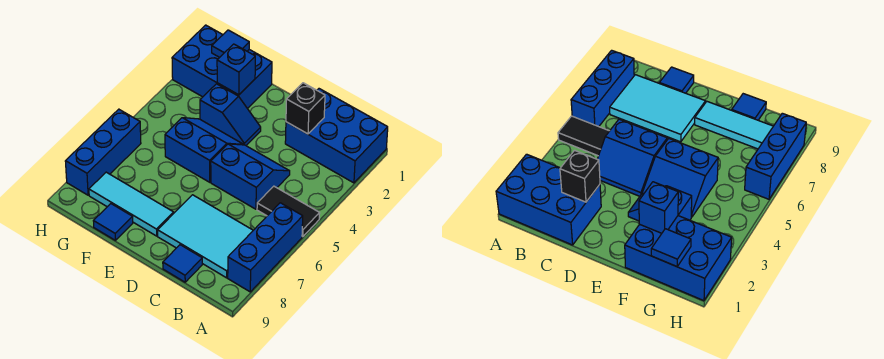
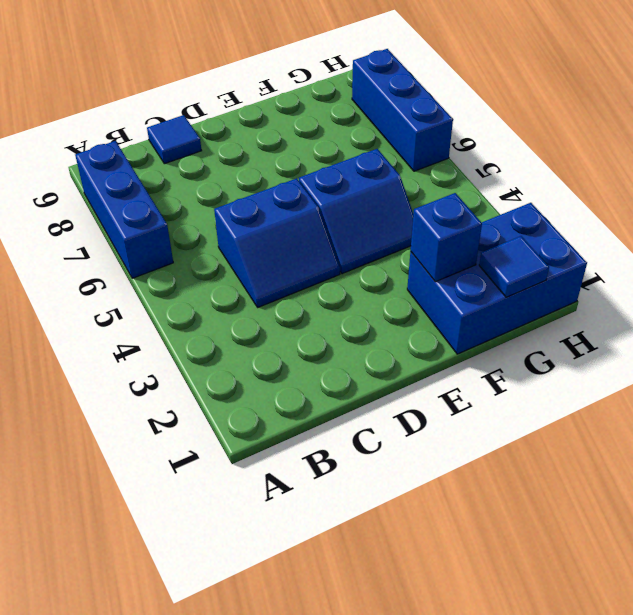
none -> blue 2x3 brick [285,89,388,183]
none -> black 1x2 tile [257,186,320,237]
none -> cyan 2x3 tile [158,195,253,278]

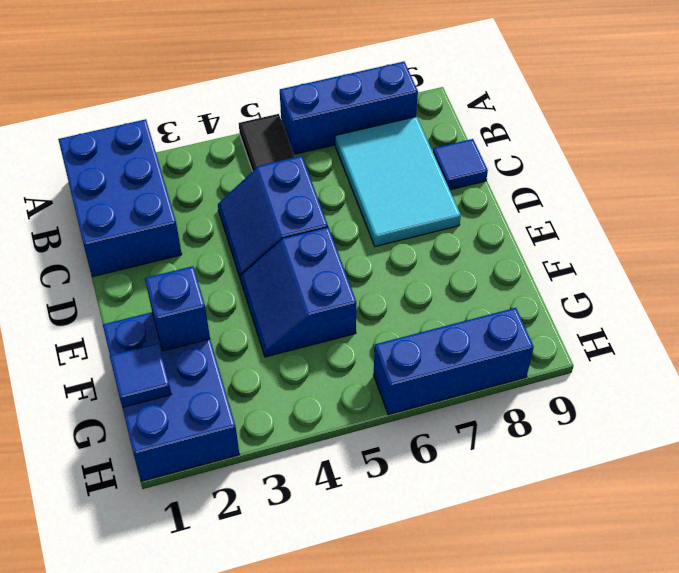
none -> blue 1x2 slope [200,84,261,145]
none -> cyan 1x3 tile [89,172,174,236]
none -> blue 1x1 tile [94,204,133,240]

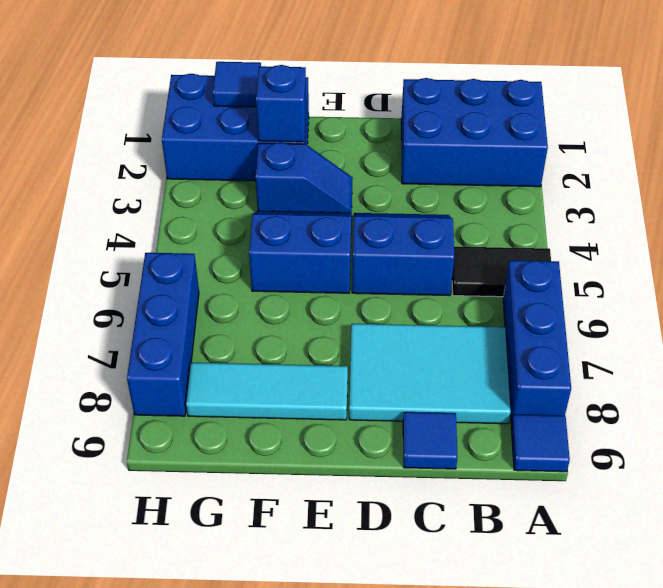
blue 1x1 tile [511,414,570,472] -> blue 1x1 tile moved to [94,204,133,240]
none -> black 1x1 brick [286,83,325,134]

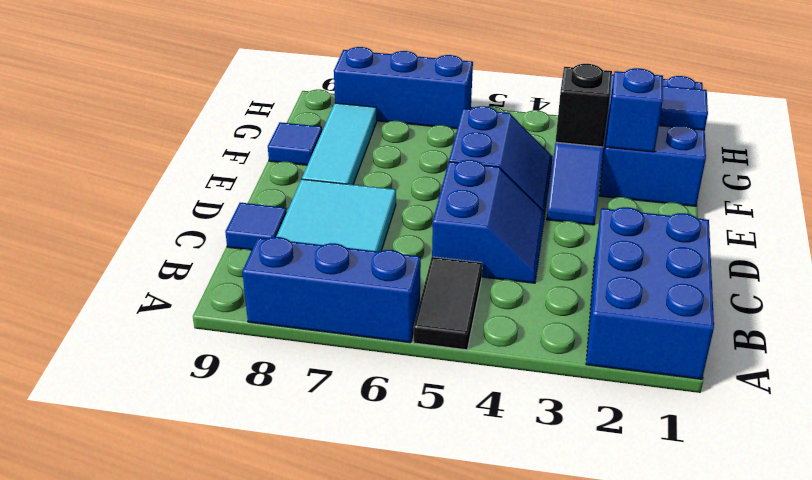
black 1x1 brick [555,64,612,147] -> black 1x1 brick moved to [286,83,325,134]

